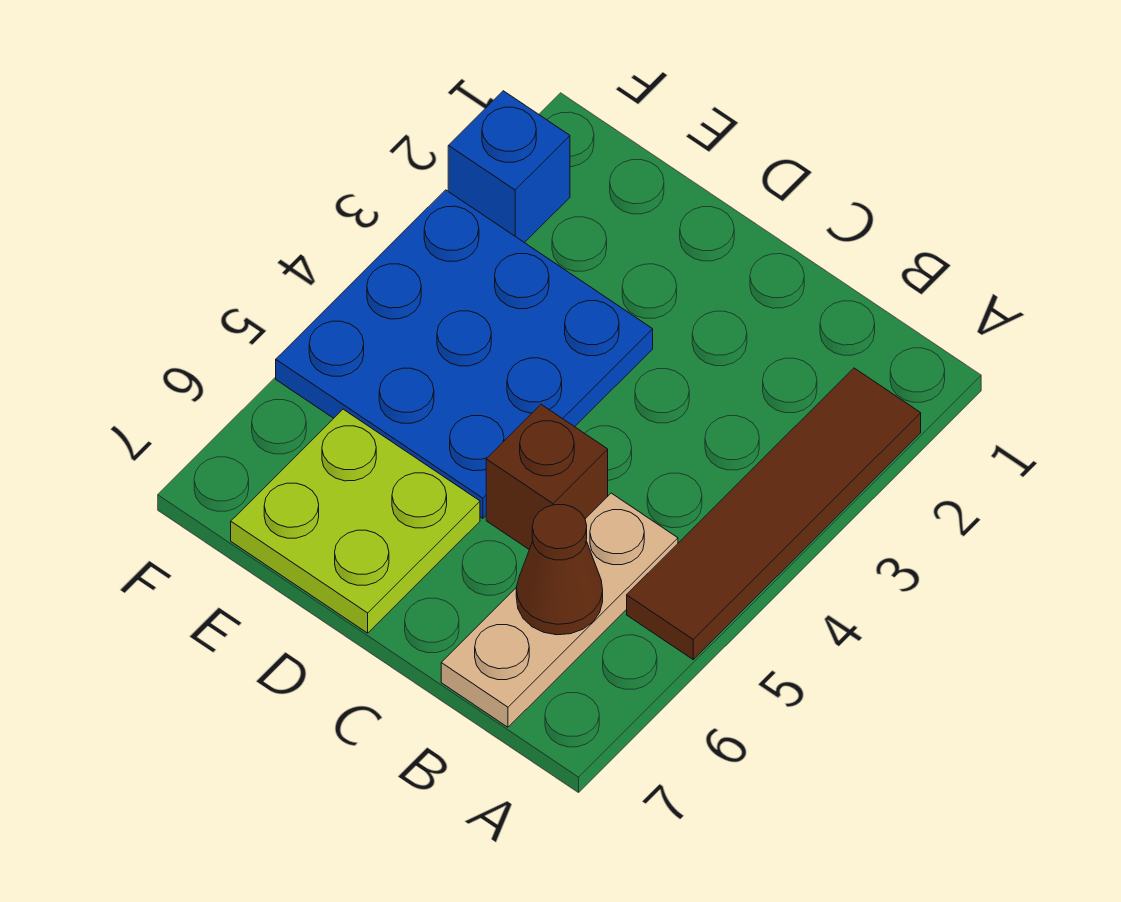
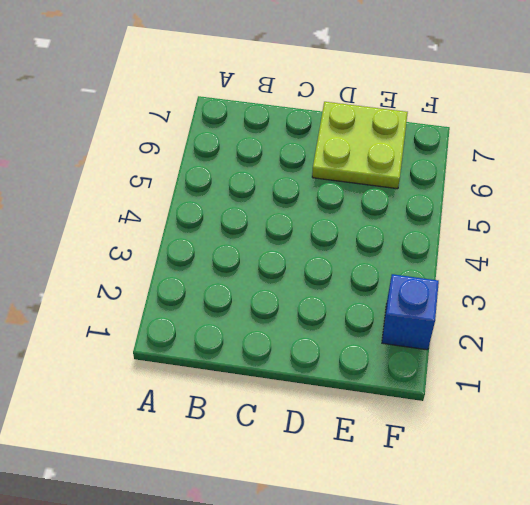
none -> brown 1x4 tile [627,368,921,659]
none -> tan 1x3 plate [441,493,678,727]

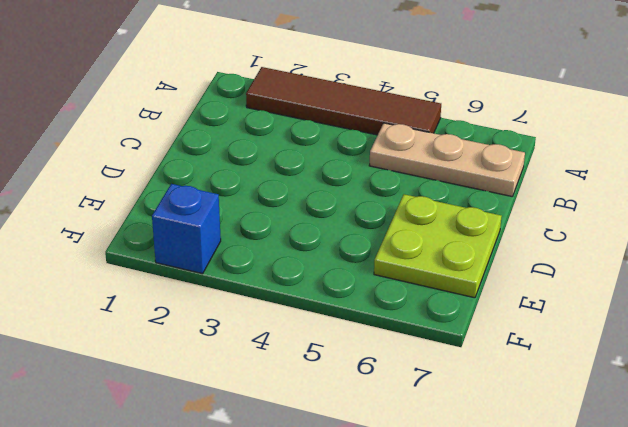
none -> brown 1x1 brick [486,405,608,550]
none -> blue 3x3 plate [276,190,653,518]

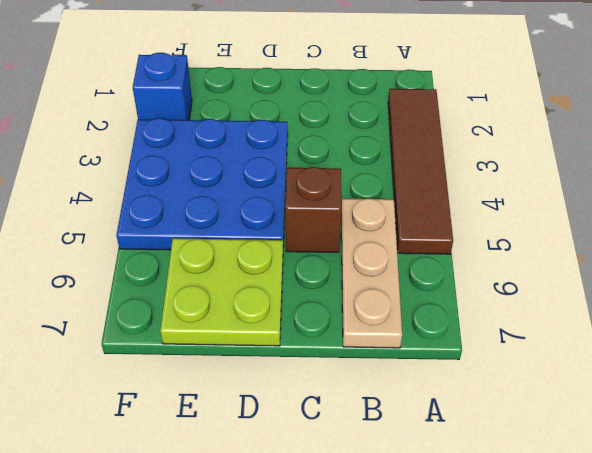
none -> brown 1x1 cone [516,505,603,635]

